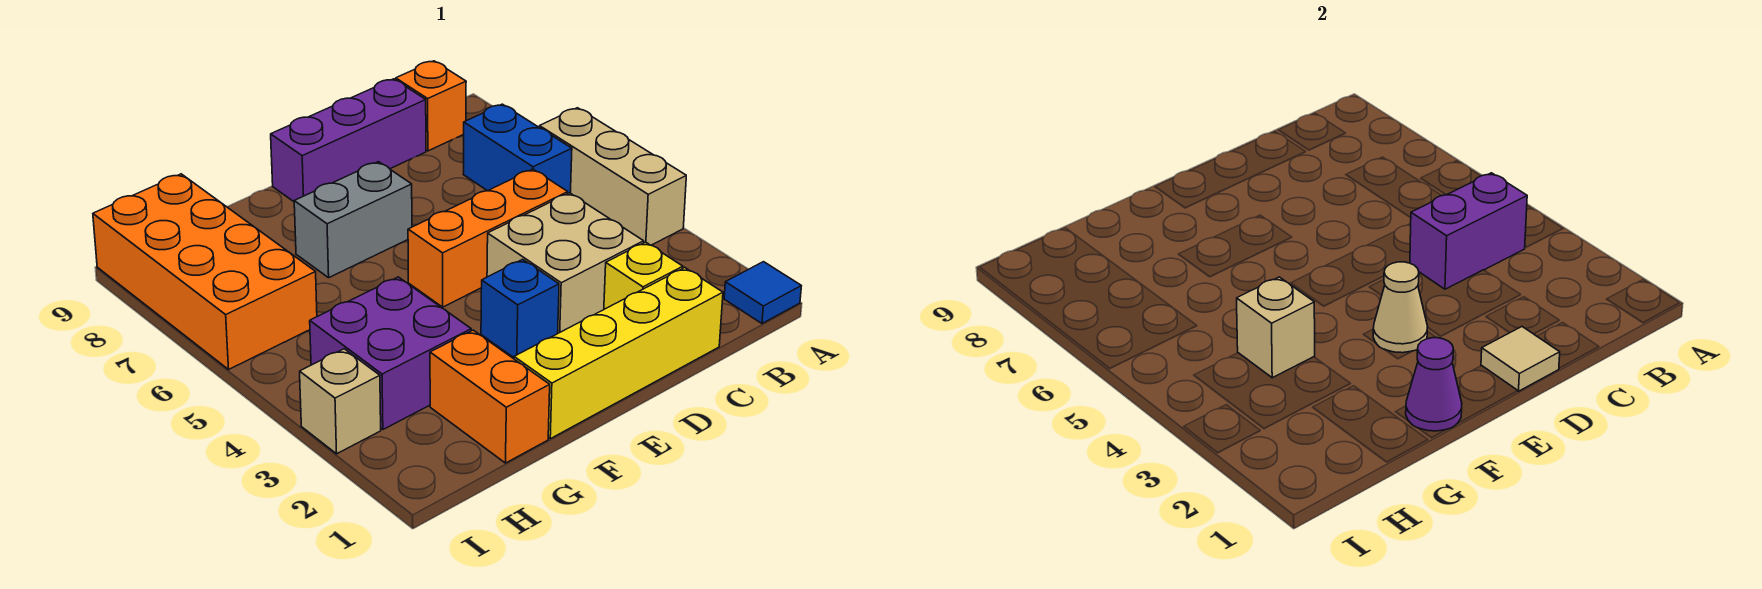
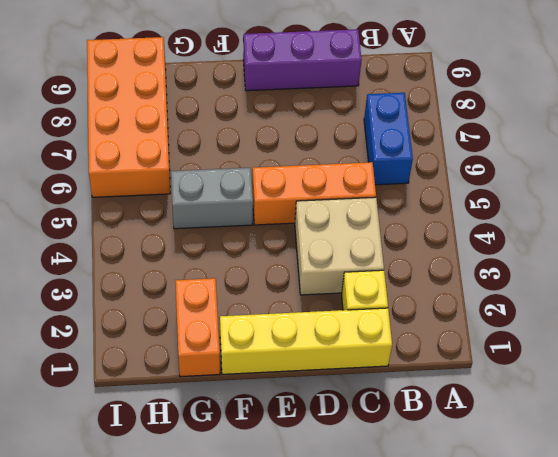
grey 1x2 brick [171,168,253,229] -> grey 1x2 brick moved to [294,162,412,278]
none -> blue 1x1 tile [724,262,801,324]
none -> tan 1x3 brick [539,108,686,245]
none -> orange 1x1 brick [396,61,466,151]

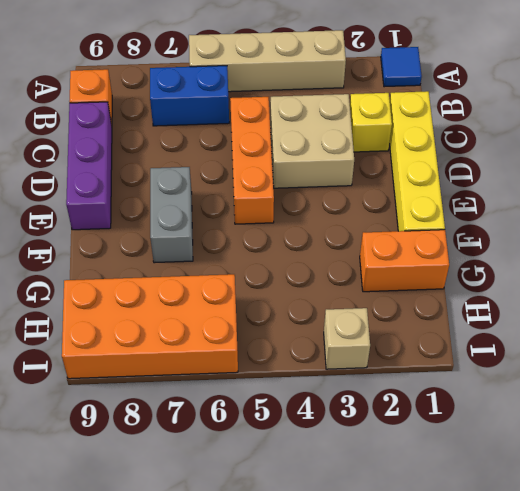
tan 1x4 brick [189,30,346,92] -> tan 1x3 brick [539,108,686,245]
none -> blue 1x1 brick [481,259,559,358]
none -> purple 2x2 brick [310,277,471,429]
none -> purple 1x2 brick [1410,173,1527,289]

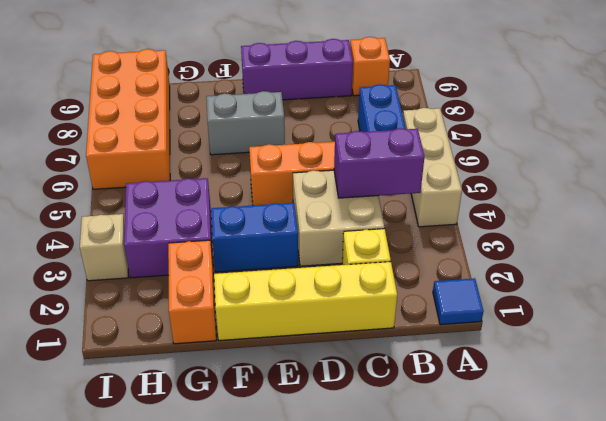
blue 1x2 brick [211,203,298,272] -> blue 1x1 brick [481,259,559,358]
none -> tan 1x1 tile [1481,327,1560,391]
none -> tan 1x1 cone [1373,262,1428,353]
none -> purple 1x1 cone [1406,338,1462,431]

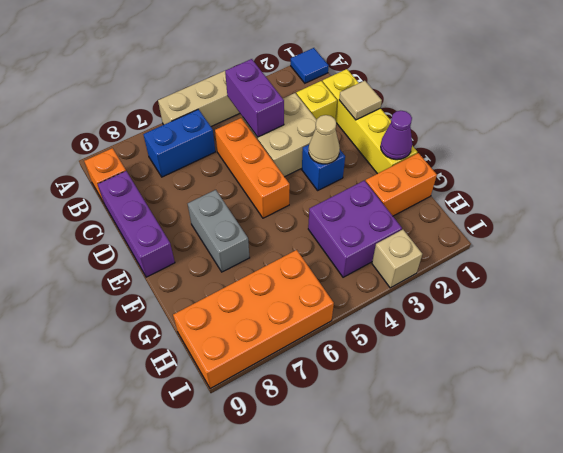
none -> tan 1x1 brick [1237,277,1315,378]

